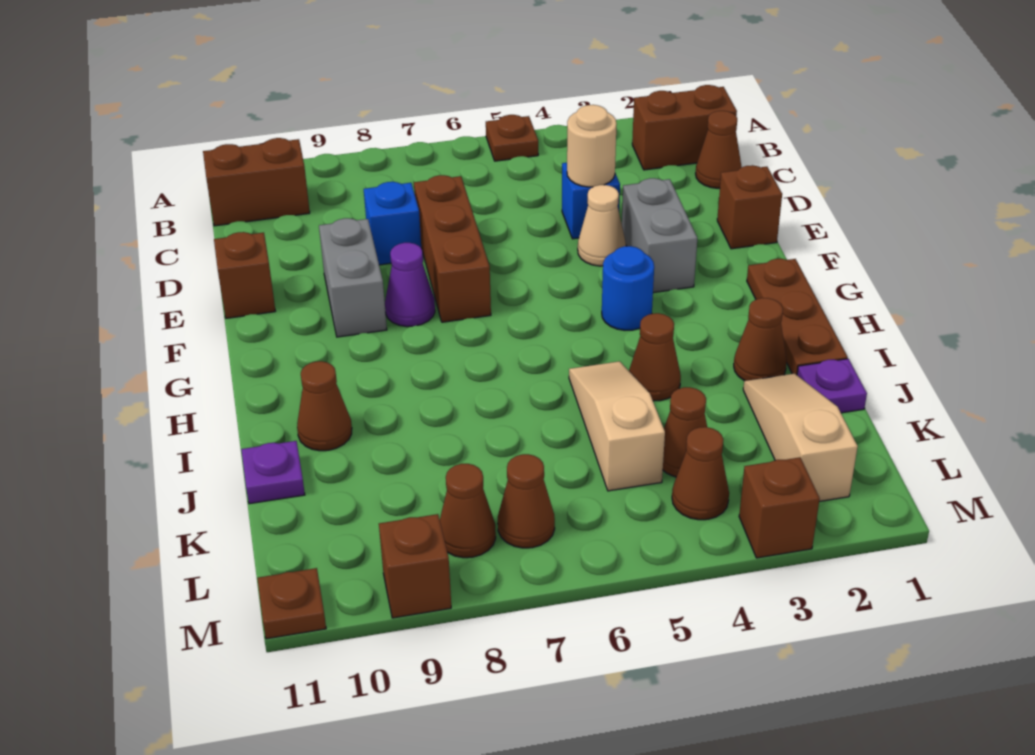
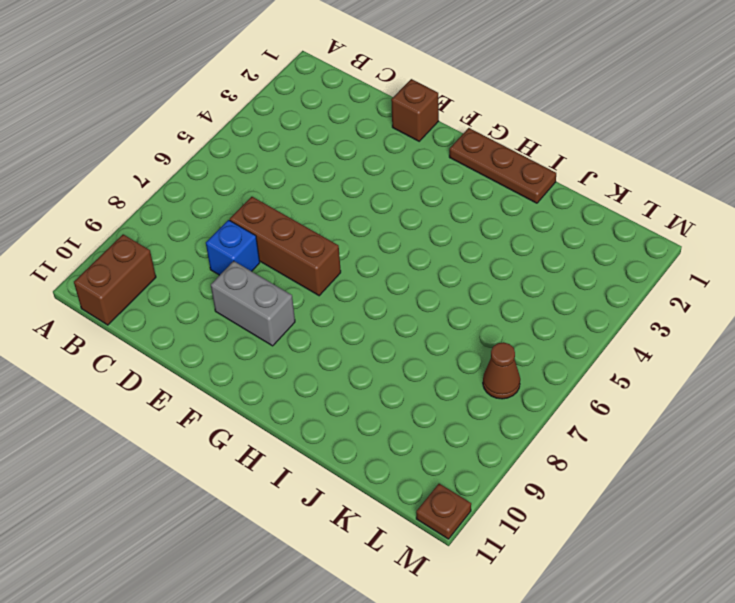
none -> brown 1x1 plate [486,115,538,161]
none -> brown 1x2 brick [632,85,737,170]
none -> brown 1x1 cone [696,111,742,188]
none -> blue 1x1 brick [562,163,620,239]

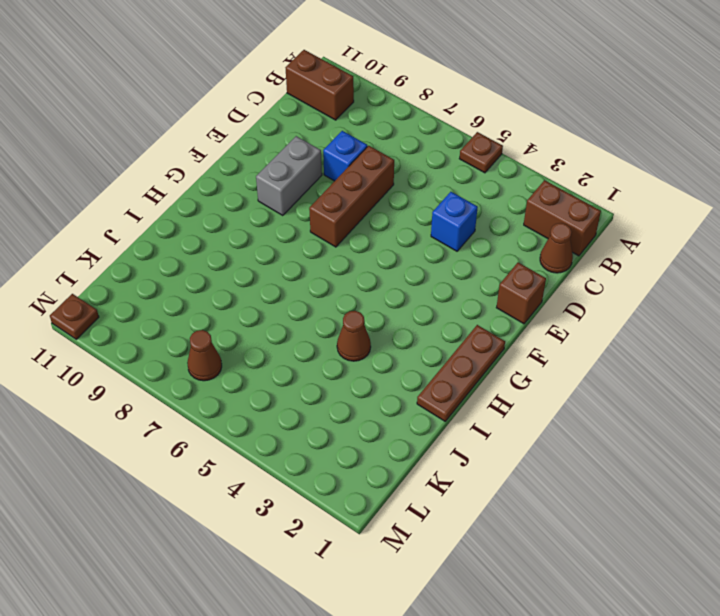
none -> grey 1x2 brick [622,178,697,293]
none -> tan 1x1 cone [578,185,626,266]
none -> brown 1x1 brick [214,232,275,318]
none -> purple 1x1 cone [385,243,435,327]

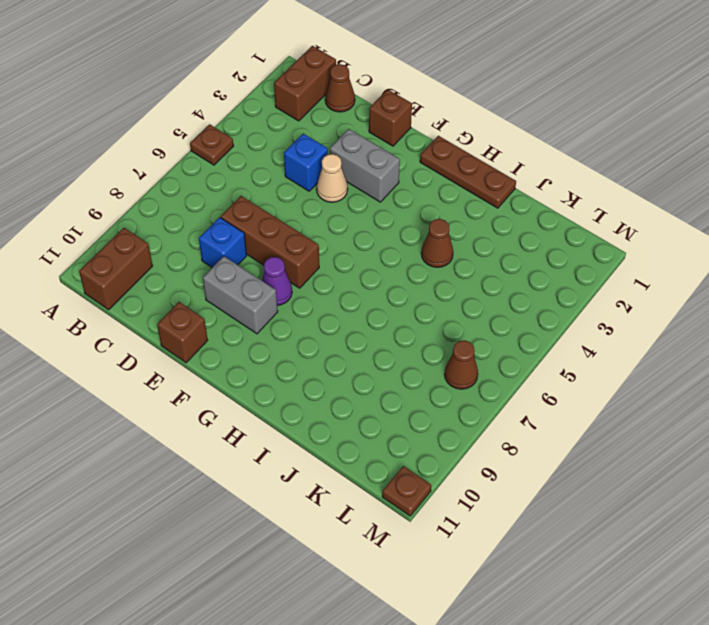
none -> blue 1x1 round brick [602,246,654,330]
none -> brown 1x1 cone [734,298,787,381]
none -> tan 1x3 slope [569,361,665,491]
none -> brown 1x1 cone [297,361,352,451]

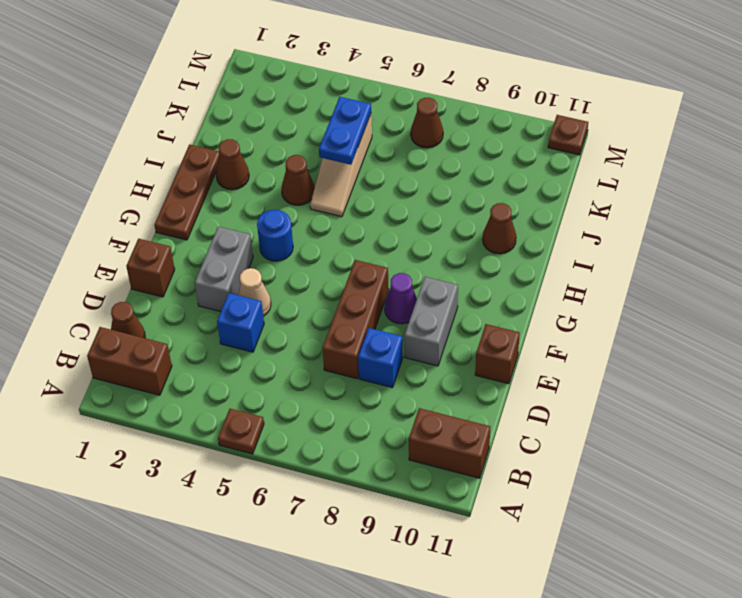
blue 1x2 plate [319,97,371,165] -> none
none -> purple 1x1 plate [797,359,867,413]
none -> tan 1x3 slope [743,373,858,501]
none -> purple 1x1 plate [241,441,305,504]
none -> brown 1x1 cone [663,387,707,477]

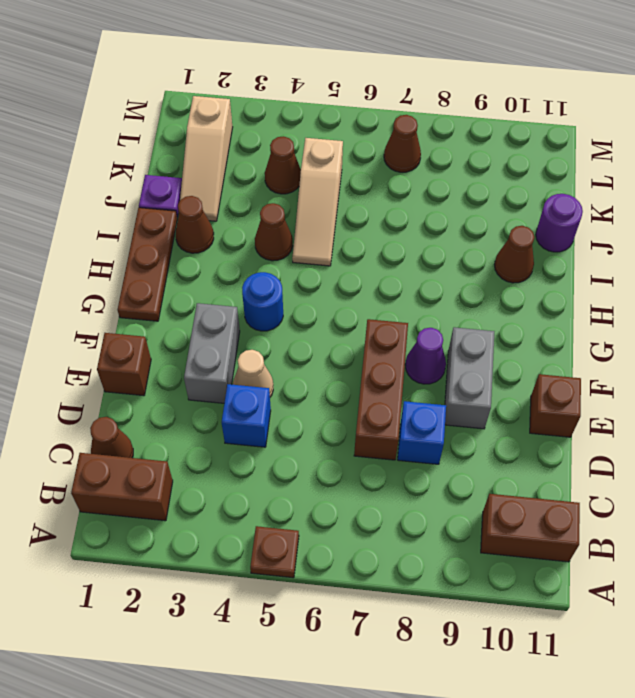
purple 1x1 round brick [536,194,583,252] -> purple 1x1 plate [241,441,305,504]
none -> brown 1x1 cone [672,427,729,520]
none -> brown 1x1 cone [440,464,496,558]
none -> brown 1x1 brick [739,457,820,558]
none -> brown 1x1 brick [379,514,451,618]

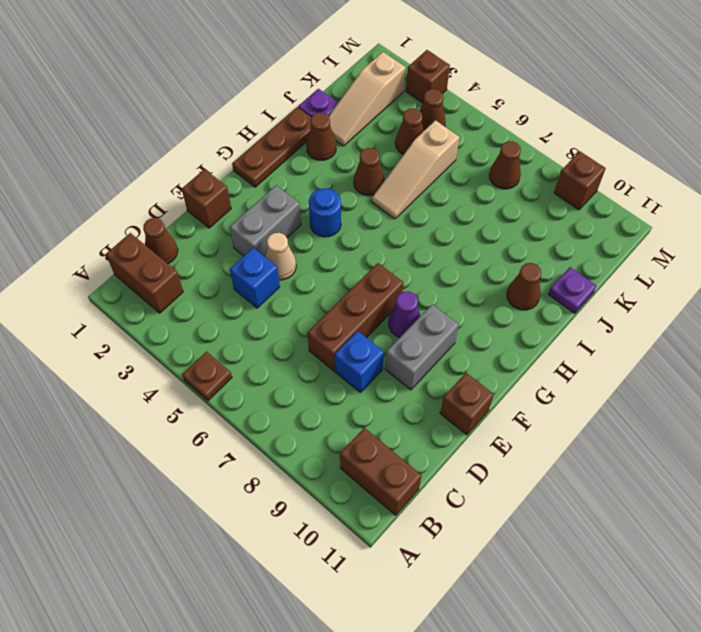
none -> brown 1x1 cone [440,464,496,558]
none -> brown 1x1 plate [257,568,326,639]
none -> tan 1x1 round brick [567,105,616,187]

